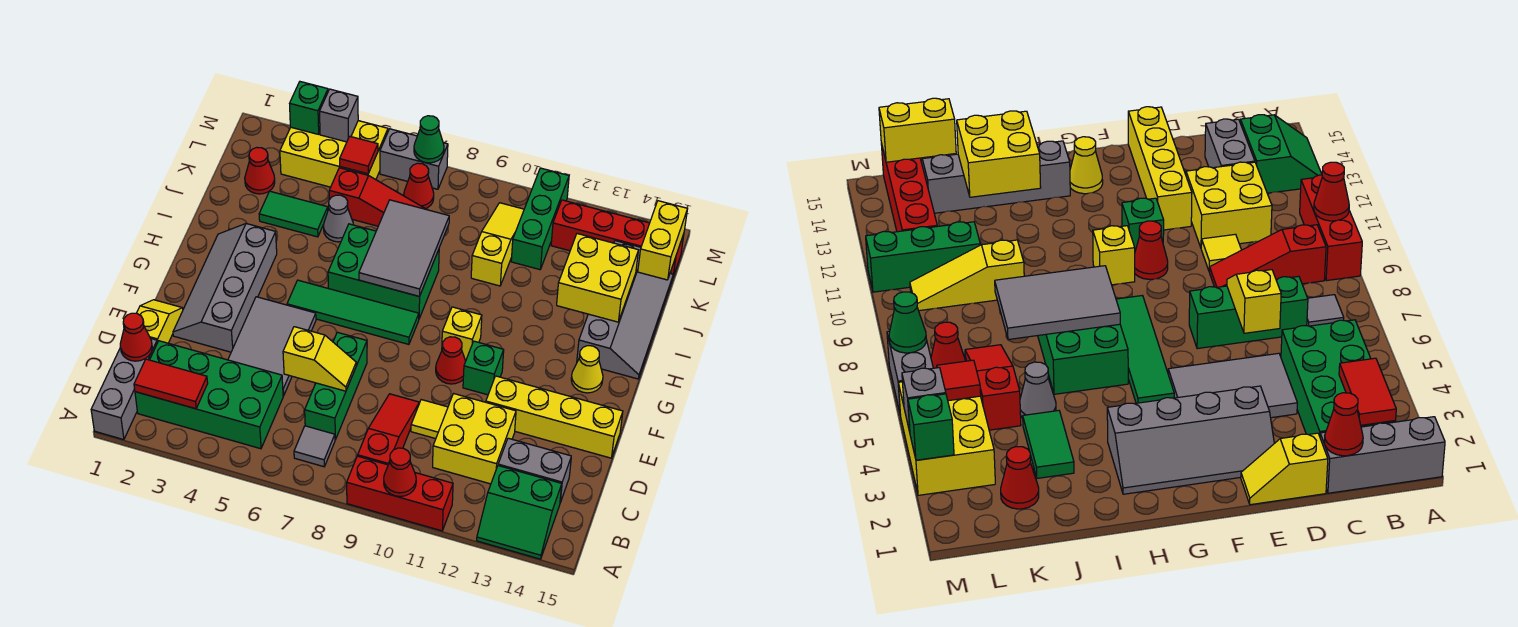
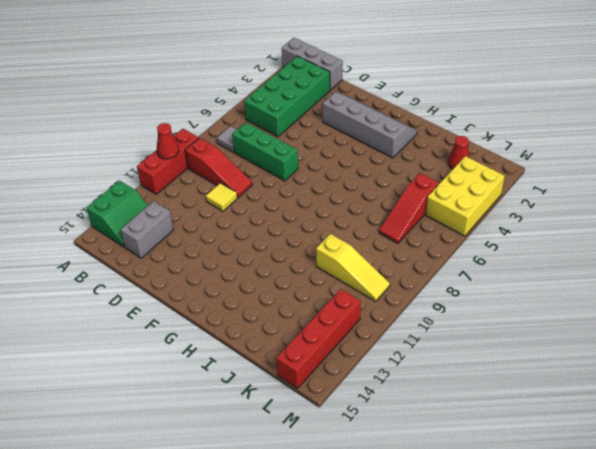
green 2x2 slope [87,181,148,247] -> green 2x2 slope turned to [477,466,562,559]
none -> yellow 2x2 brick [433,394,516,484]
none -> yellow 1x2 slope [137,300,183,343]
none -> grey 2x3 tile [228,297,316,396]
none -> yellow 1x4 brick [486,376,623,458]

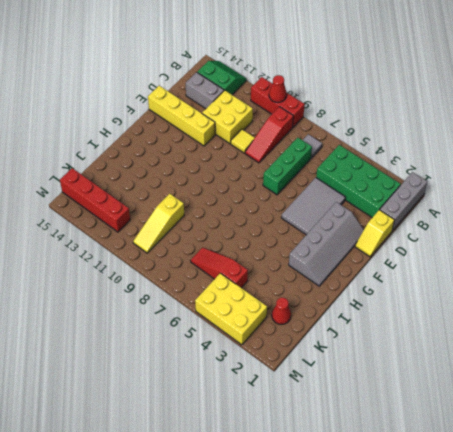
none -> red 1x1 cone [436,337,466,384]
none -> green 1x1 brick [463,341,504,395]
none -> green 1x4 tile [287,280,419,344]
none -> yellow 1x1 brick [442,307,482,360]

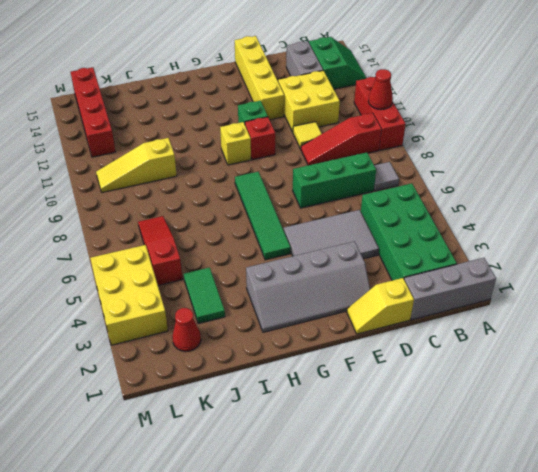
red 1x1 brick [245,117,275,160] -> red 1x1 cone [436,337,466,384]
none -> yellow 1x1 cone [571,346,603,393]
none -> green 2x3 brick [328,224,439,318]
none -> grey 2x4 slope [577,241,673,379]
none -> grey 1x1 cone [323,195,353,242]

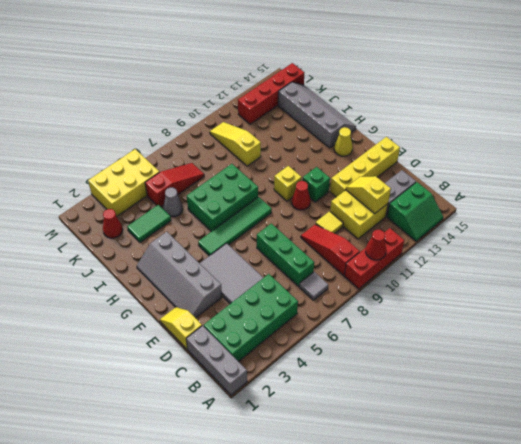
yellow 1x2 slope [346,176,391,214] -> yellow 1x2 slope turned to [283,327,356,391]
none -> green 1x3 brick [511,168,569,270]
none -> red 1x1 cone [404,163,434,209]
none -> grey 1x2 brick [380,129,448,189]
none -> red 1x2 tile [134,359,208,409]

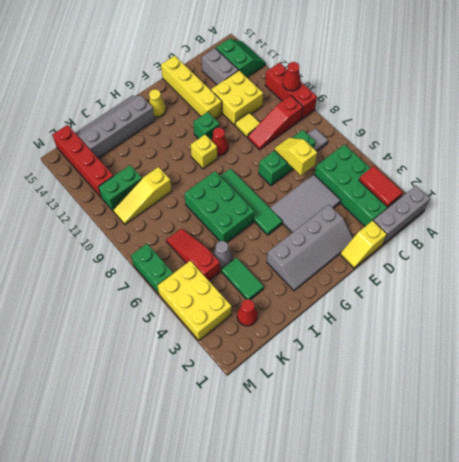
green 1x2 brick [98,165,142,211] -> green 1x3 brick [511,168,569,270]
green 1x2 brick [131,244,173,294] -> grey 1x2 brick [380,129,448,189]
none -> red 1x1 cone [404,163,434,209]
none -> red 1x1 cone [120,313,152,361]
none -> grey 2x3 tile [359,200,449,296]
none -> yellow 2x2 brick [557,234,638,322]

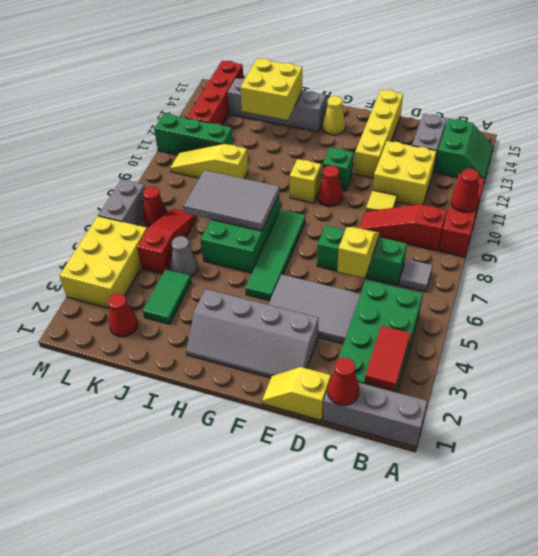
none -> yellow 1x2 brick [638,201,687,280]
none -> red 1x1 tile [340,136,378,174]
none -> green 1x1 brick [290,82,328,134]
none -> grey 1x1 brick [320,89,358,142]

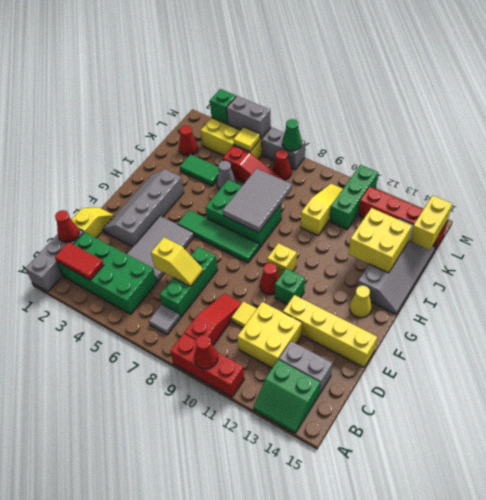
yellow 1x1 tile [233,127,260,151] -> red 1x1 tile [340,136,378,174]
grey 1x2 brick [227,96,271,139] -> grey 1x1 brick [320,89,358,142]

